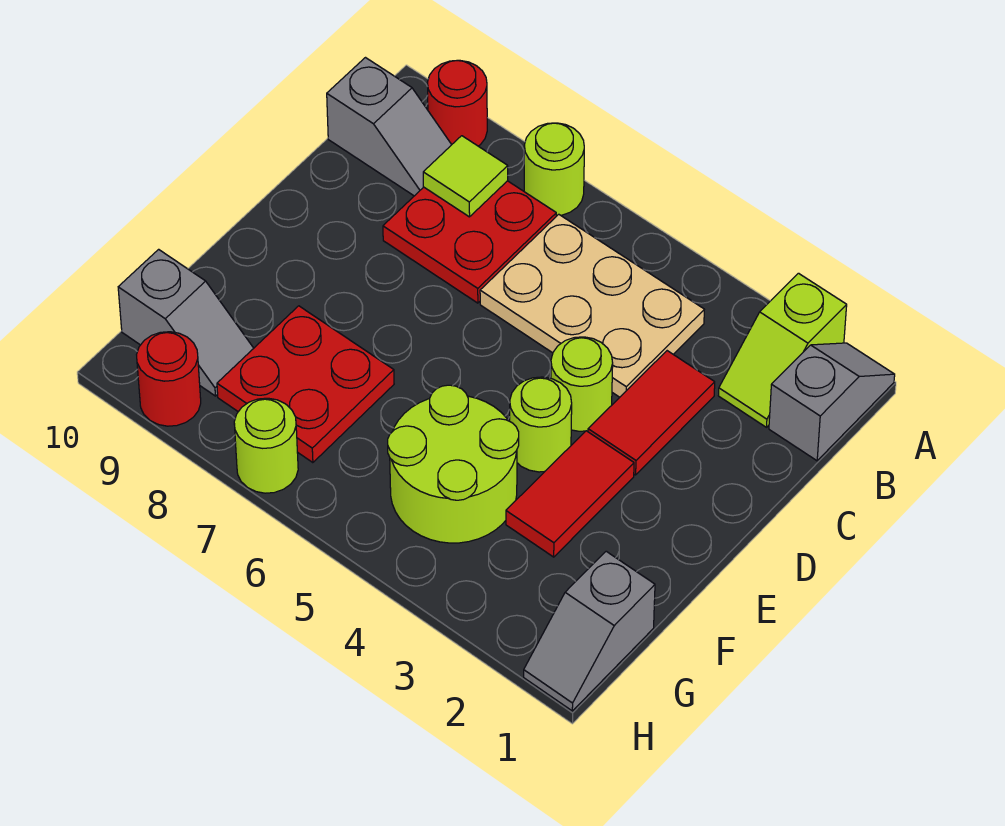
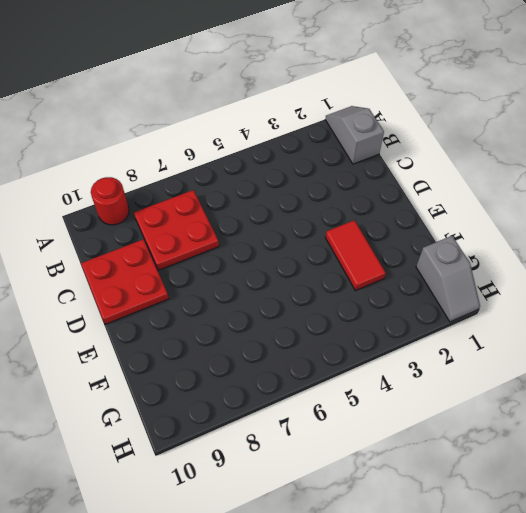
red 2x2 plate [81,239,169,325] -> red 2x2 plate moved to [217,306,394,463]
none -> lime 1x2 slope [718,273,847,427]
none -> lime 1x1 round brick [524,123,584,216]
none -> tan 2x3 plate [480,214,704,397]

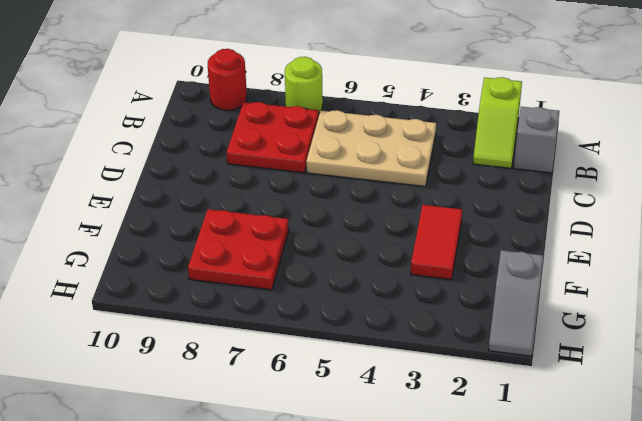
none -> grey 1x2 slope [327,58,452,196]
none -> red 1x2 tile [588,351,715,475]
none -> lime 1x1 round brick [551,337,613,431]

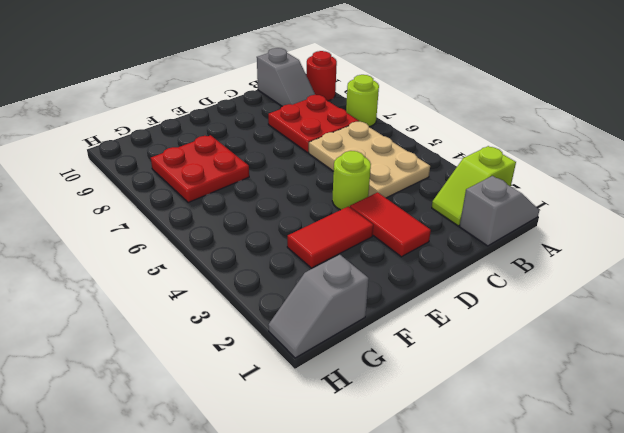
red 1x2 tile [350,192,431,257] -> red 1x2 tile turned to [588,351,715,475]
none -> lime 1x1 round brick [510,377,572,472]
none -> lime 2x2 round brick [388,385,519,543]
none -> grey 1x2 slope [118,249,254,396]

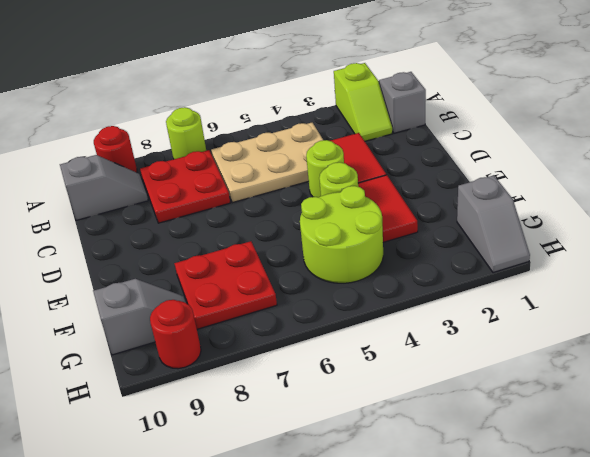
none -> lime 1x1 round brick [234,398,298,493]
none -> lime 1x1 tile [423,136,508,217]

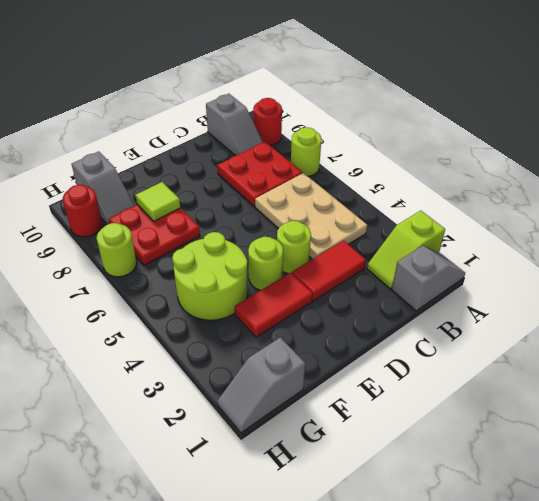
lime 1x1 tile [136,182,180,221] -> lime 1x1 tile moved to [423,136,508,217]

